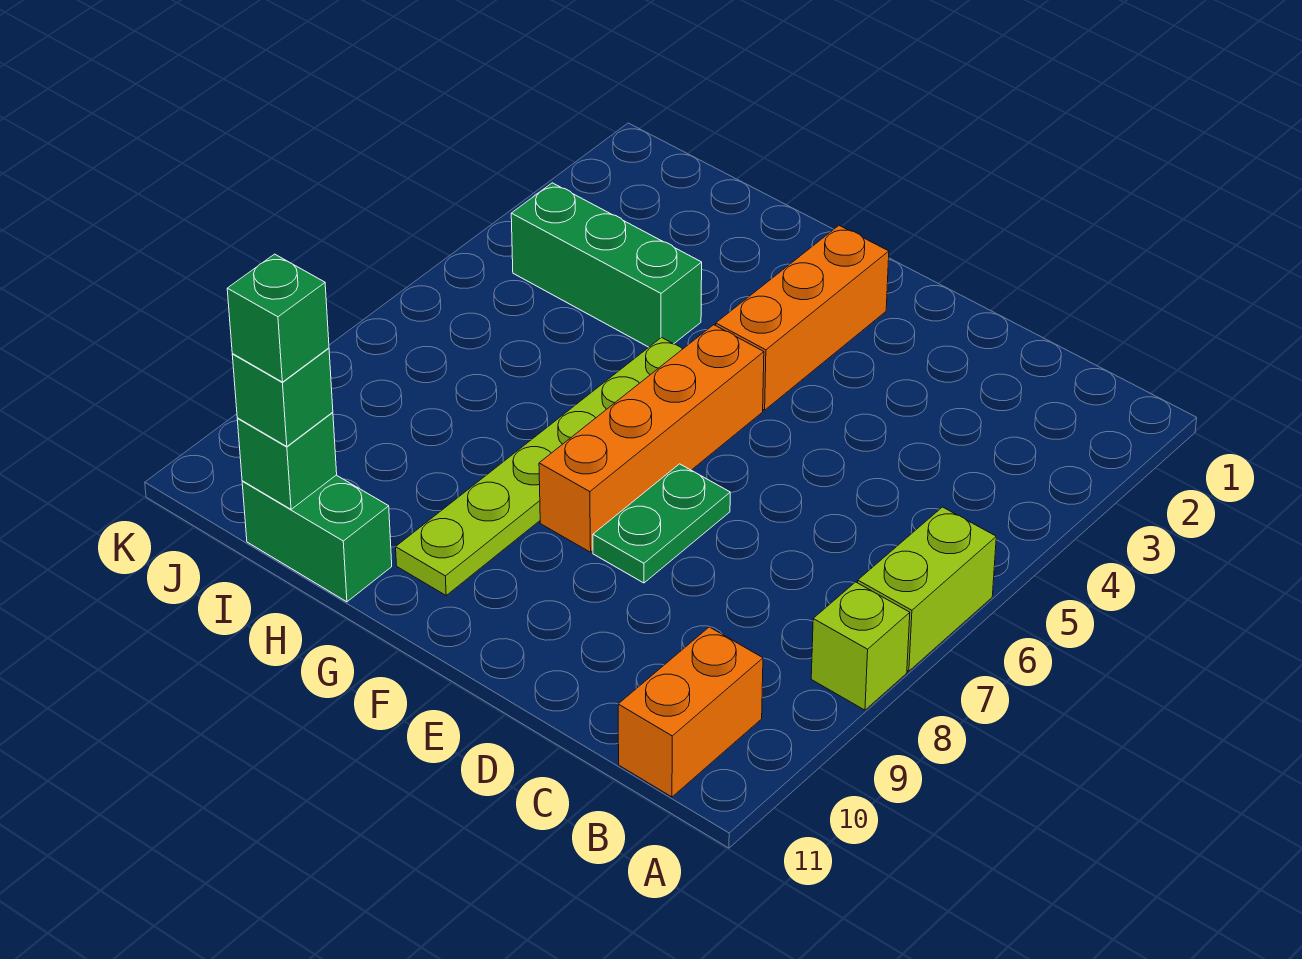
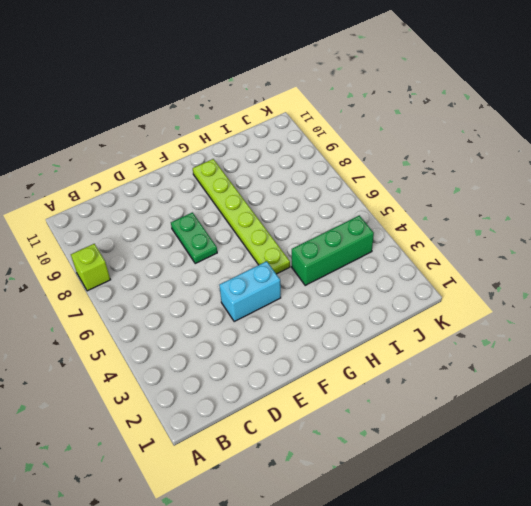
cyan 1x2 brick [219,261,281,321] -> orange 1x3 brick [716,226,889,410]
none -> lime 1x2 brick [858,507,996,671]
none -> orange 1x2 brick [618,627,763,797]
none -> orange 1x4 brick [539,325,764,552]

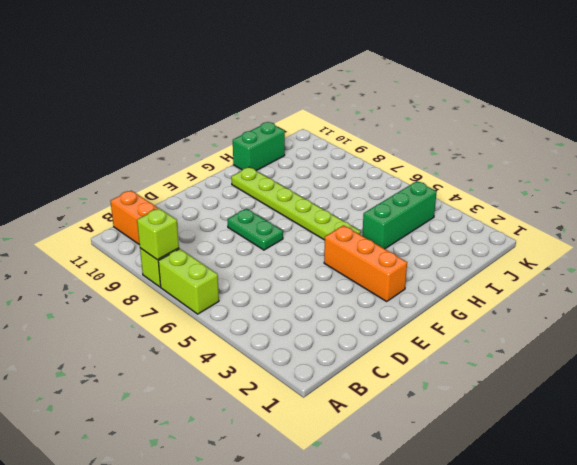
lime 1x1 brick [137,208,179,260] -> none
none -> orange 1x4 brick [539,325,764,552]
none -> green 1x1 brick [237,412,337,509]
none -> green 1x1 brick [232,348,333,447]

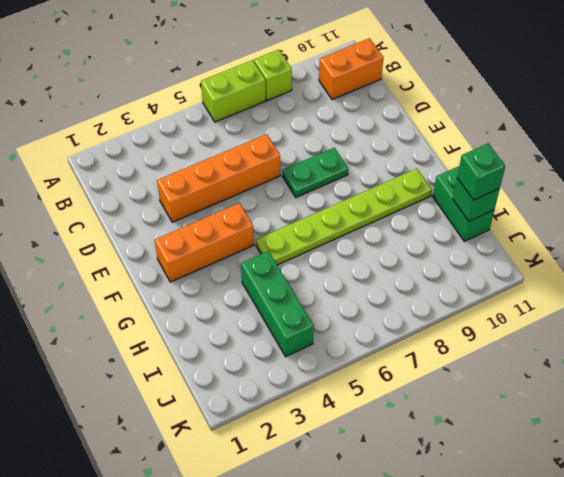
orange 1x4 brick [157,134,280,222] -> orange 1x4 brick moved to [539,325,764,552]
none -> green 1x1 brick [227,254,329,382]

